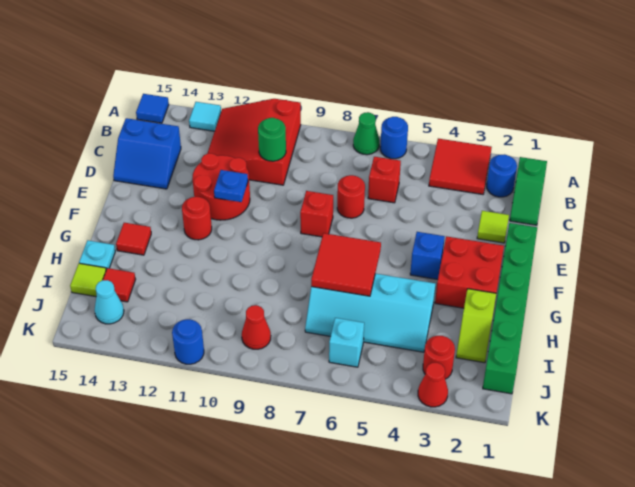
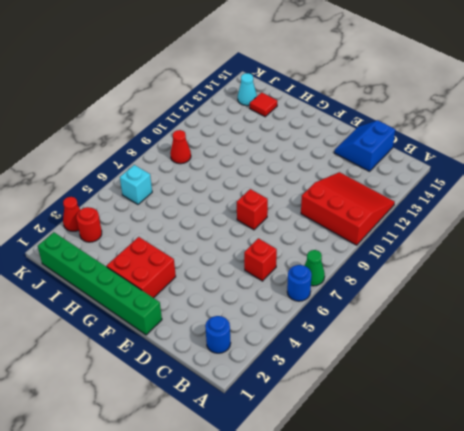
none -> red 2x2 tile [429,139,492,194]
none -> cyan 1x1 tile [189,102,221,131]
none -> blue 1x1 tile [136,94,169,123]
none -> green 1x2 slope [510,157,547,225]

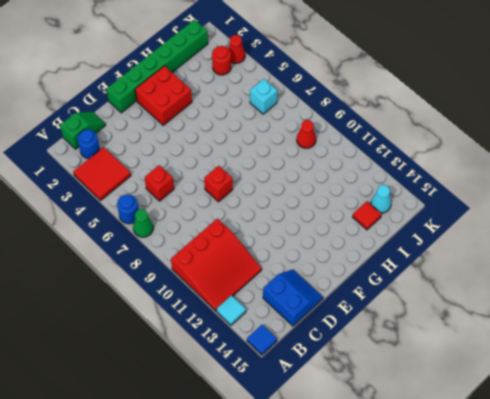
none -> lime 1x1 tile [477,211,509,243]
none -> red 1x1 round brick [337,175,365,218]
none -> red 2x2 round brick [192,153,250,220]
none -> blue 1x1 brick [410,232,445,279]

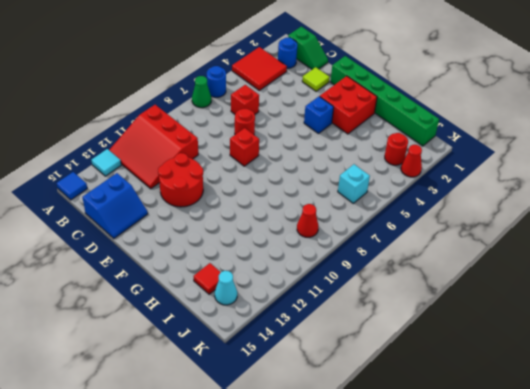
none -> red 1x1 round brick [182,197,212,240]
none -> red 1x1 tile [116,223,151,255]
none -> lime 1x2 slope [456,289,496,363]
none -> cyan 2x4 slope [305,274,435,352]

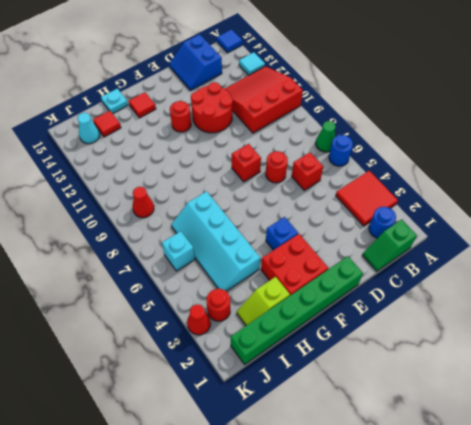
none -> lime 1x1 tile [477,211,509,243]
none -> lime 1x1 tile [70,263,106,297]
none -> blue 1x1 round brick [172,319,204,364]
none -> green 1x1 round brick [258,118,286,161]

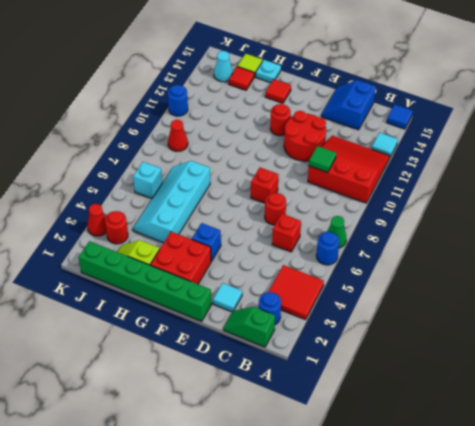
green 1x1 tile [309,146,336,172] -> green 1x1 round brick [258,118,286,161]
cyan 1x1 tile [213,283,242,312] -> lime 1x1 tile [477,211,509,243]
none -> blue 1x1 plate [214,170,248,202]
none -> red 2x2 tile [311,233,381,296]

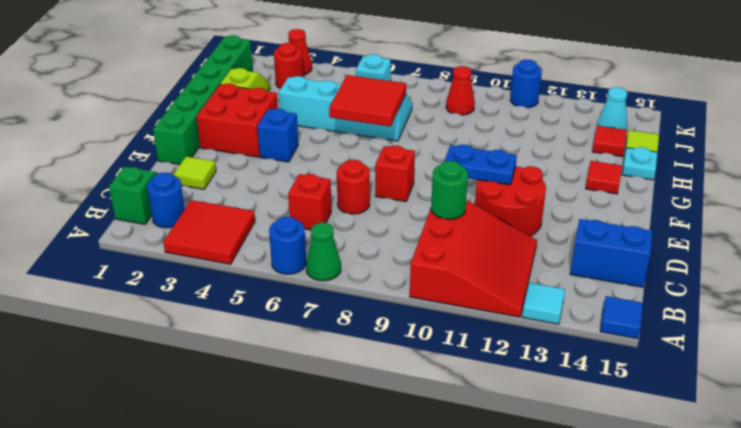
blue 1x2 plate [444,145,517,185] -> blue 1x1 plate [214,170,248,202]
none -> red 1x1 round brick [182,197,212,240]

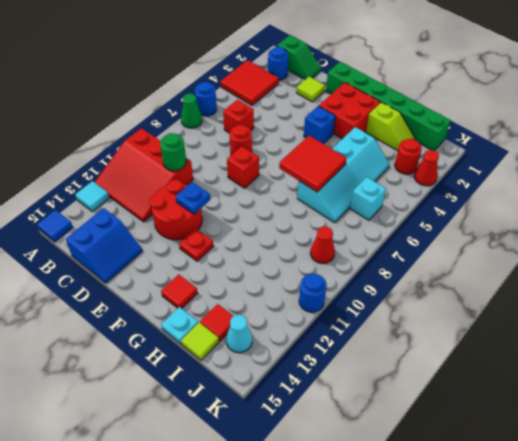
red 1x1 plate [179,228,214,261] -> red 1x1 round brick [182,197,212,240]

